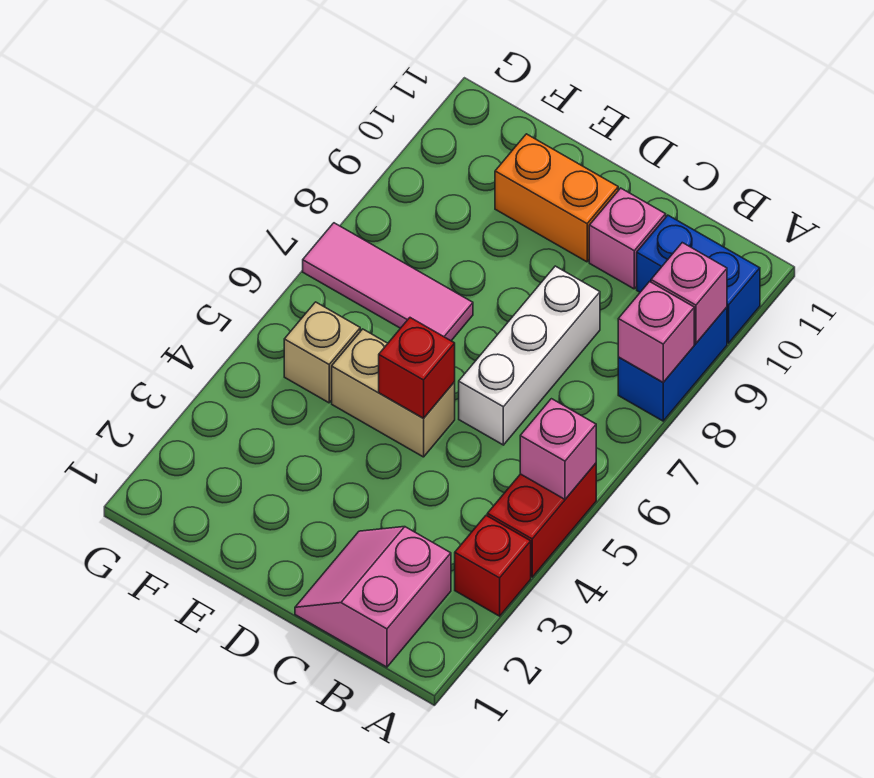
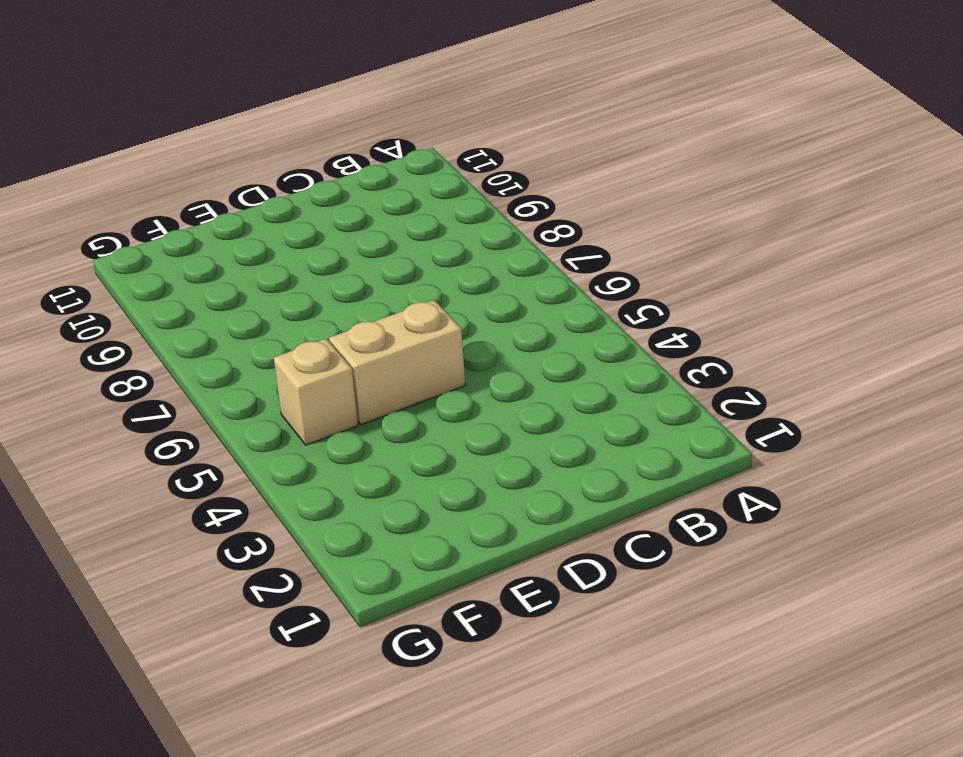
none -> red 1x1 brick [455,516,531,616]
none -> red 1x2 brick [487,463,596,577]
none -> blue 1x2 brick [618,307,727,421]

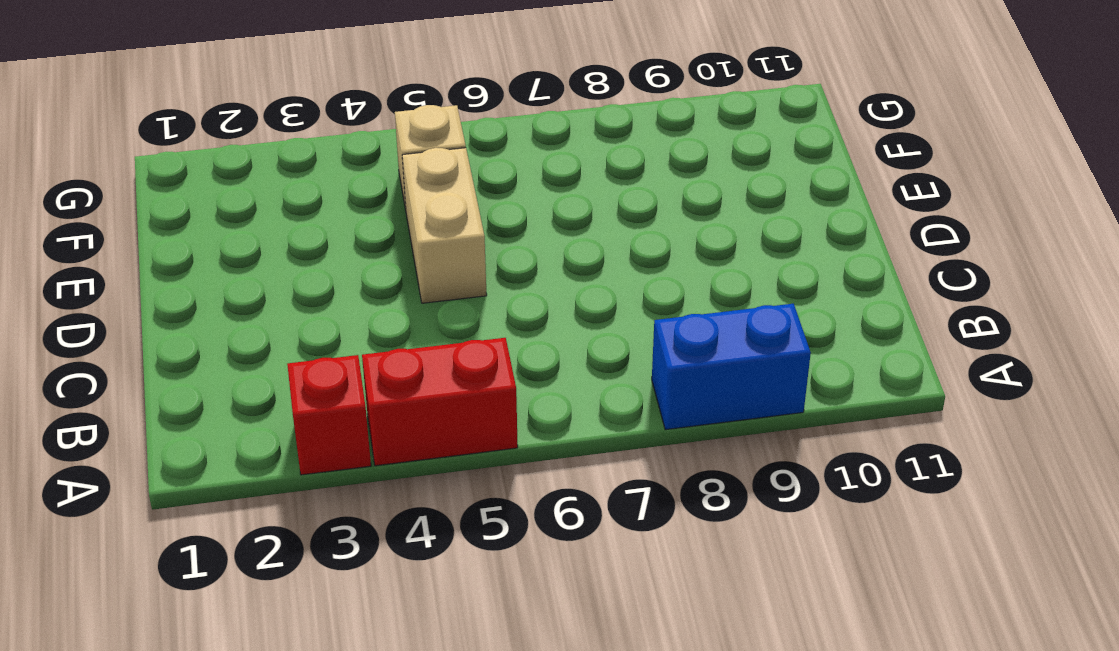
none -> blue 1x2 brick [637,215,760,343]
none -> pink 2x2 slope [295,527,451,667]
none -> white 1x3 brick [459,266,600,445]

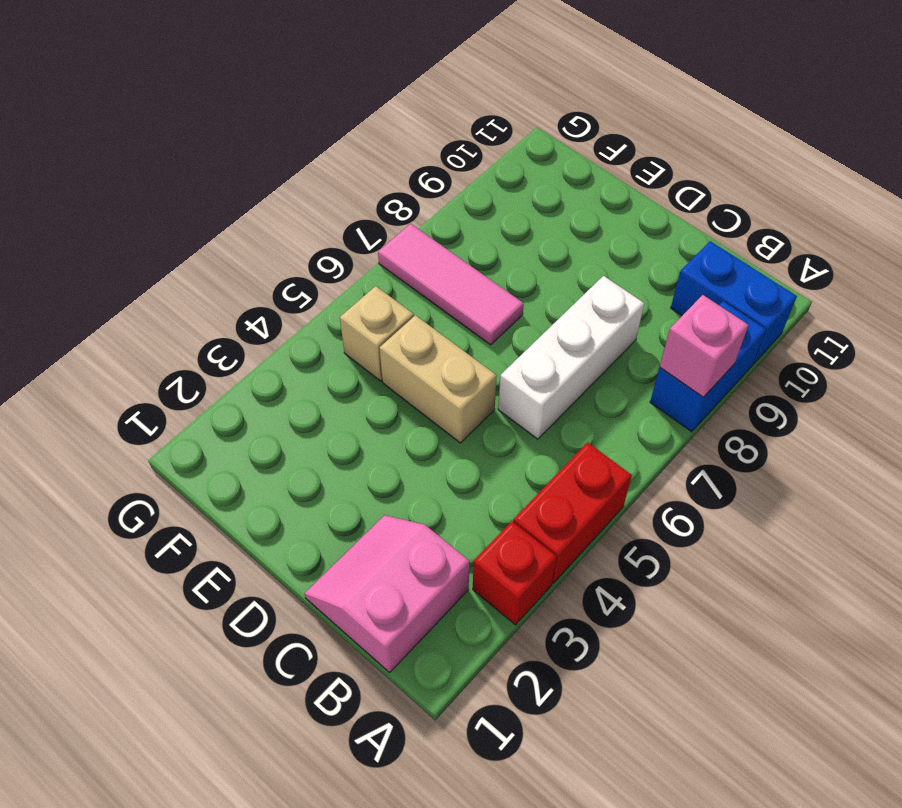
none -> pink 1x1 brick [589,188,666,289]
none -> orange 1x2 brick [495,134,618,262]
none -> pink 1x1 brick [520,399,596,499]

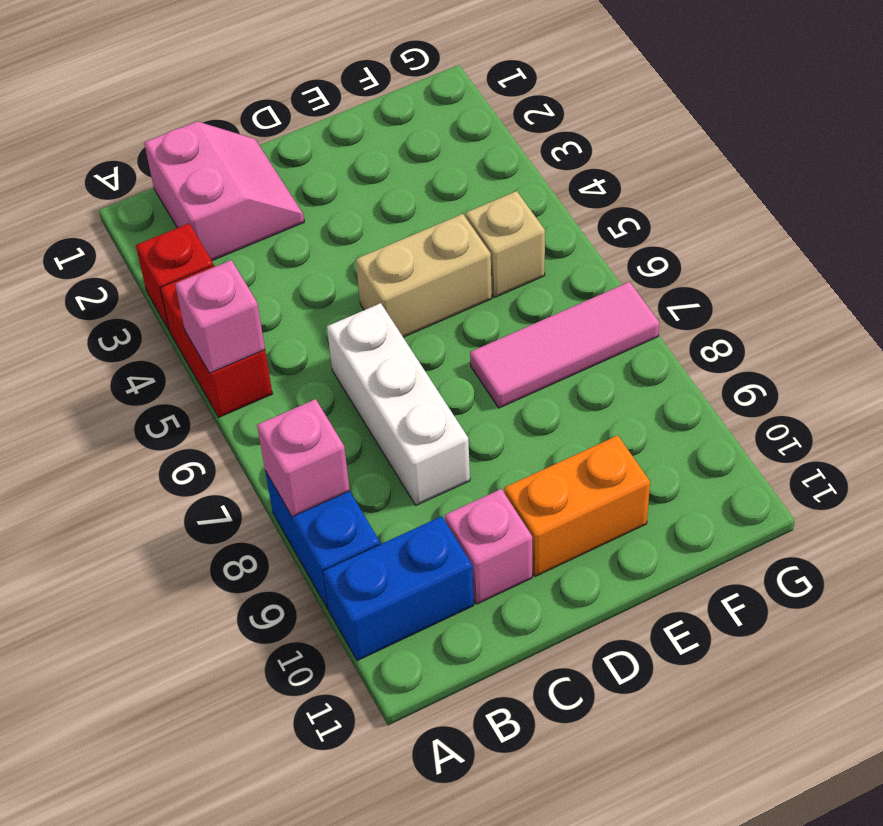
none -> pink 1x1 brick [651,243,727,343]
none -> red 1x1 brick [379,318,455,418]

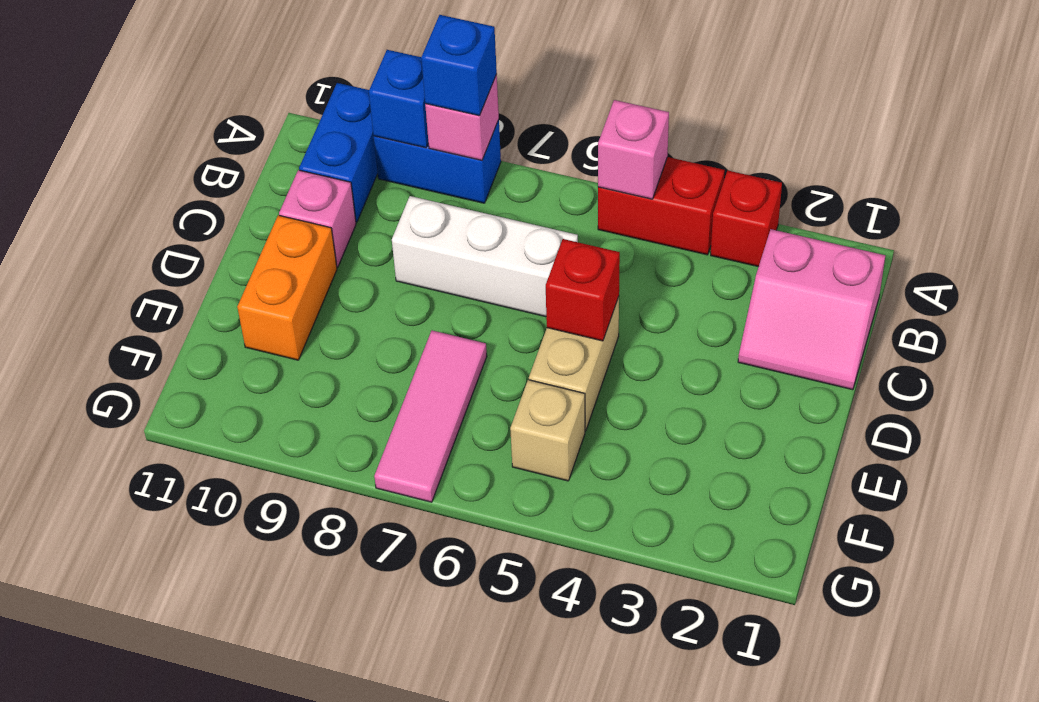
blue 1x1 brick [421,15,497,116] -> none
blue 1x1 brick [369,50,428,148] -> pink 1x1 brick [651,243,727,343]

